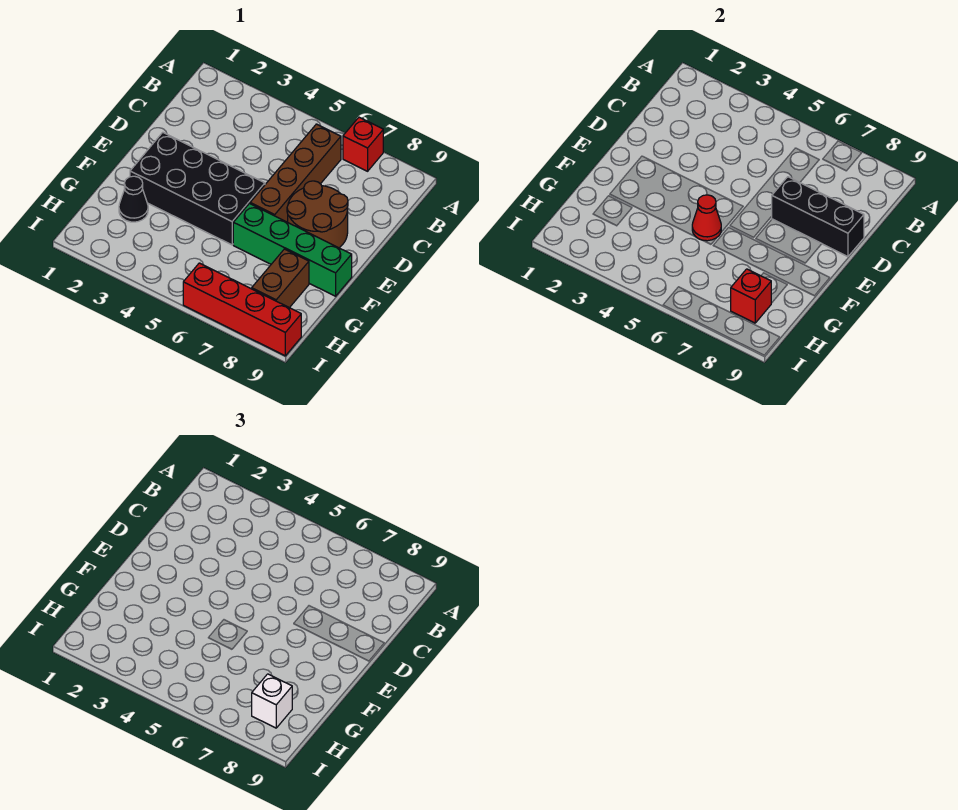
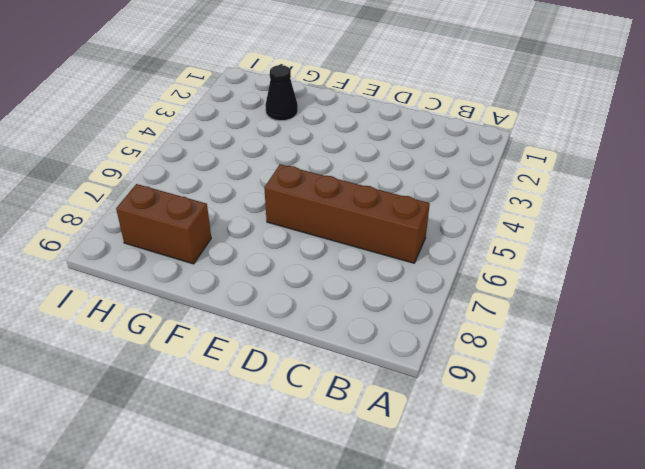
none -> red 1x1 brick [343,117,383,171]
none -> brown 2x2 round brick [287,181,348,248]
none -> black 2x4 brick [130,132,265,245]

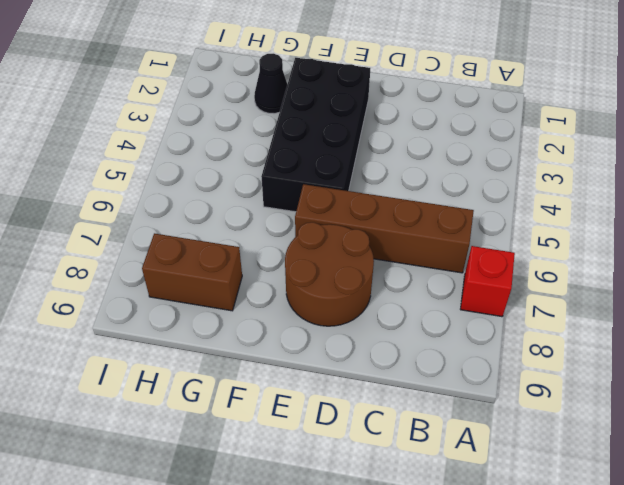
none -> green 1x4 brick [233,204,352,296]
none -> red 1x4 brick [183,263,301,356]
none -> black 1x3 brick [772,177,864,257]

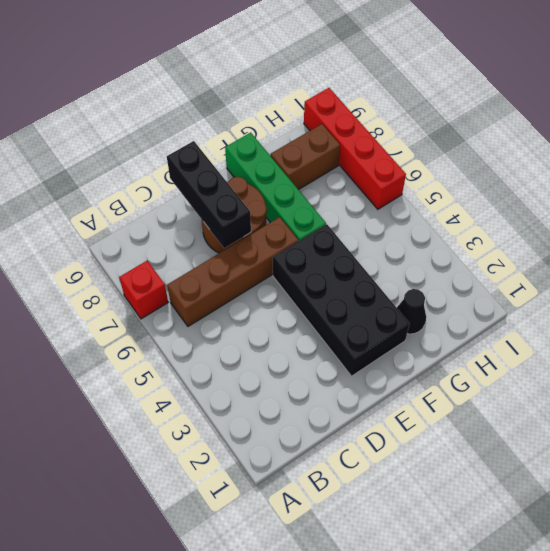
none -> red 1x1 cone [692,195,721,241]
none -> red 1x1 brick [731,269,771,323]
none -> white 1x1 brick [252,674,292,728]

